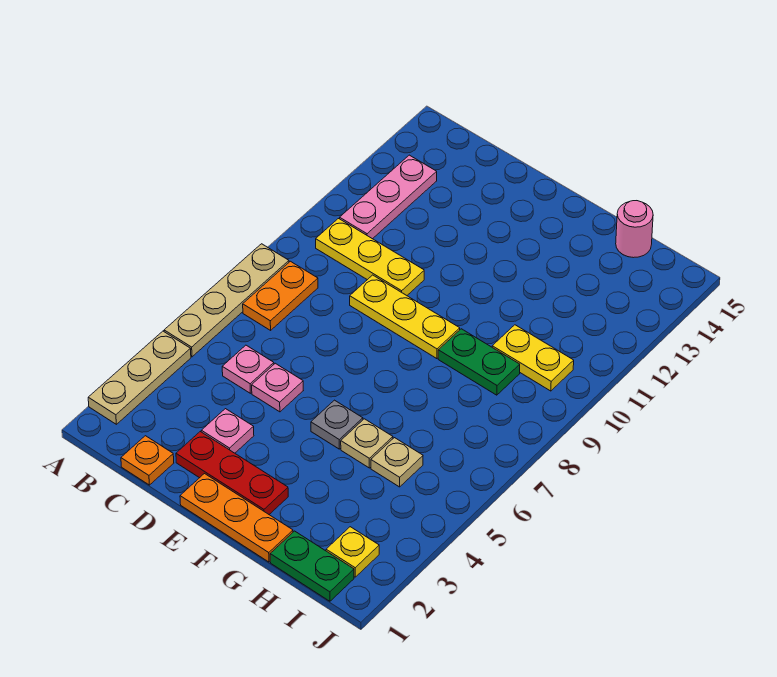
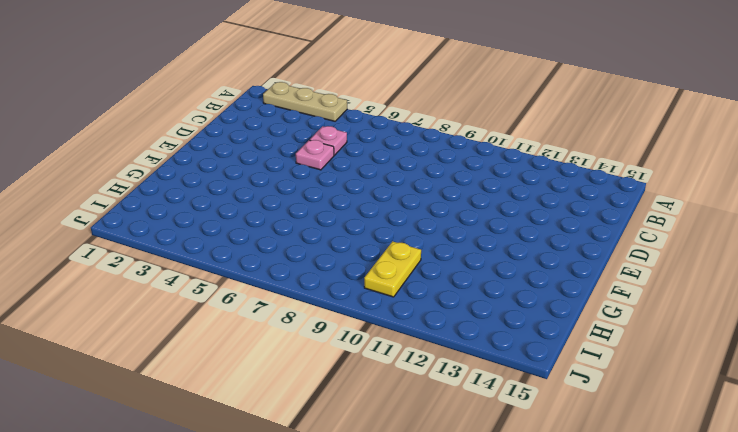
none -> tan 1x4 plate [164,244,289,357]
none -> orange 1x2 plate [243,261,318,330]
none -> yellow 1x3 plate [316,219,424,295]

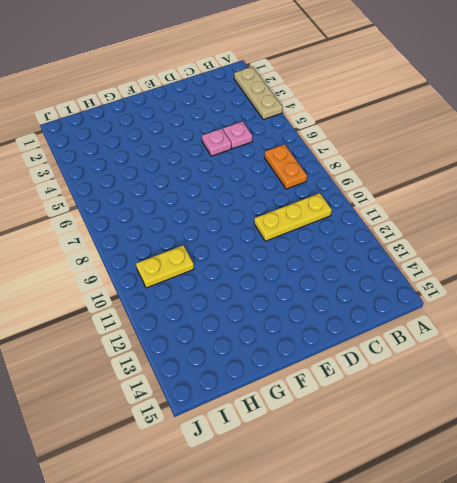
none -> tan 1x4 plate [164,244,289,357]
none -> pink 1x3 plate [340,155,437,239]
none -> orange 1x1 plate [121,436,174,485]

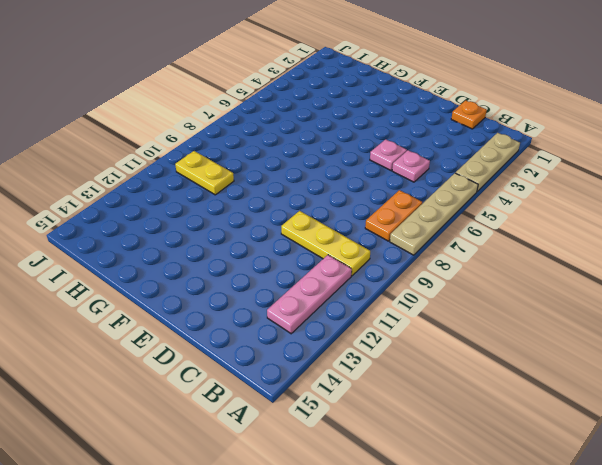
none -> red 1x3 plate [176,432,288,514]
none -> pink 1x1 plate [201,409,254,453]
none -> yellow 1x3 plate [350,275,460,359]

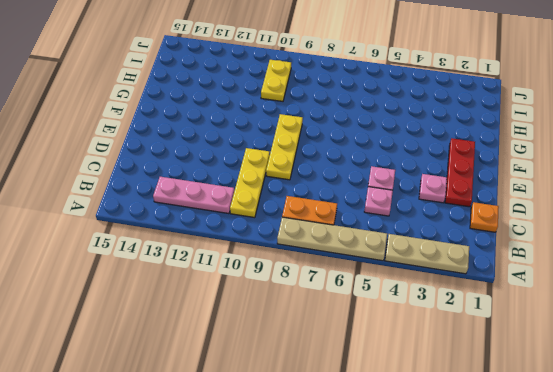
none -> orange 1x3 plate [180,474,293,562]
none -> grey 1x1 plate [311,400,363,449]
none -> tan 1x1 plate [341,419,393,468]

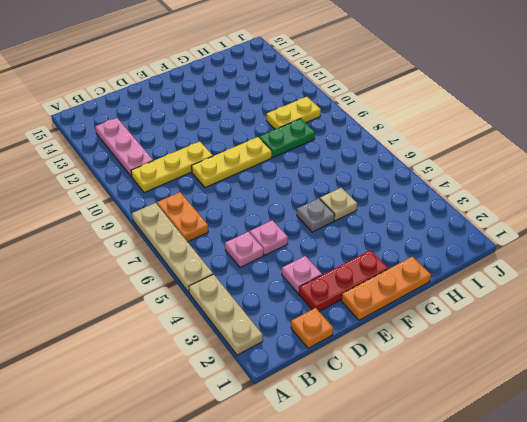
none -> green 1x2 plate [270,531,354,601]
none -> tan 1x1 plate [371,438,423,487]
none -> pink 1x1 round brick [616,201,653,258]

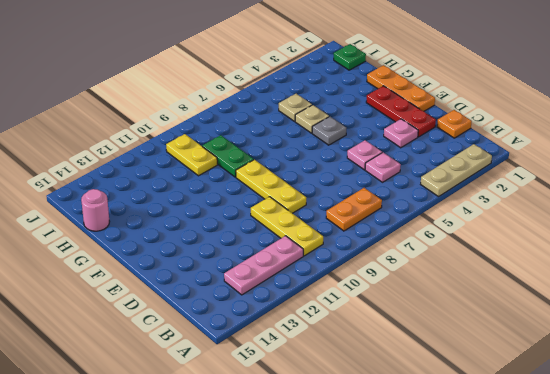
green 1x1 plate [334,44,366,70] -> green 1x2 plate [270,531,354,601]
none -> tan 1x4 plate [164,244,289,357]
none -> yellow 1x1 plate [326,527,379,577]

